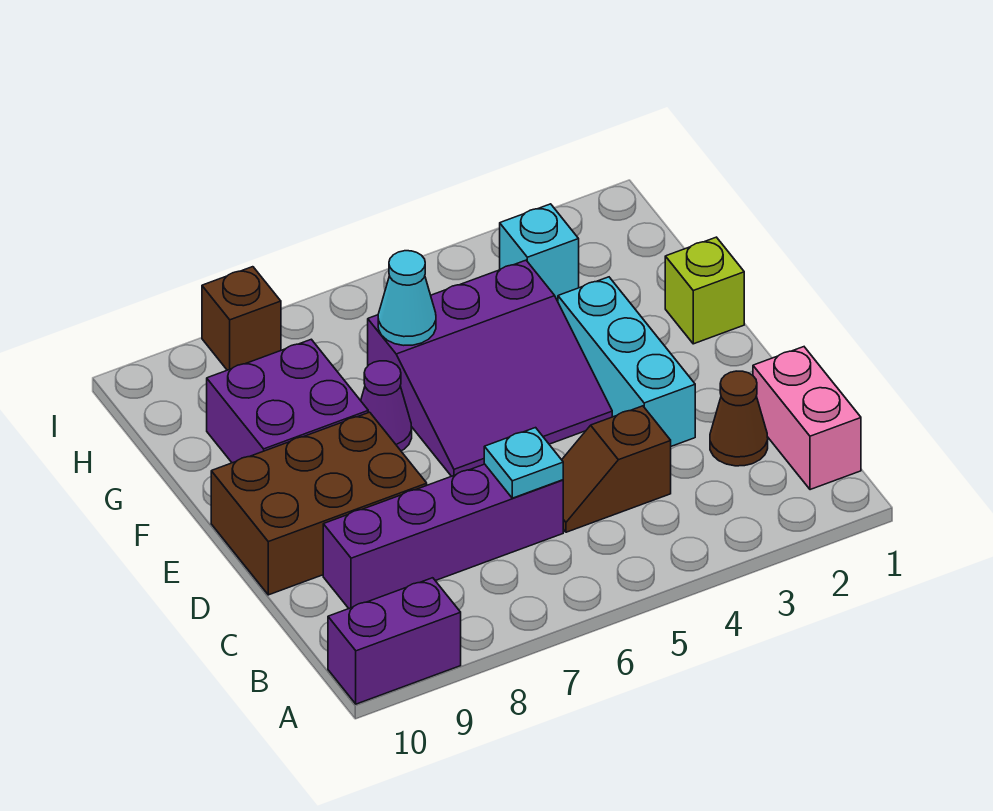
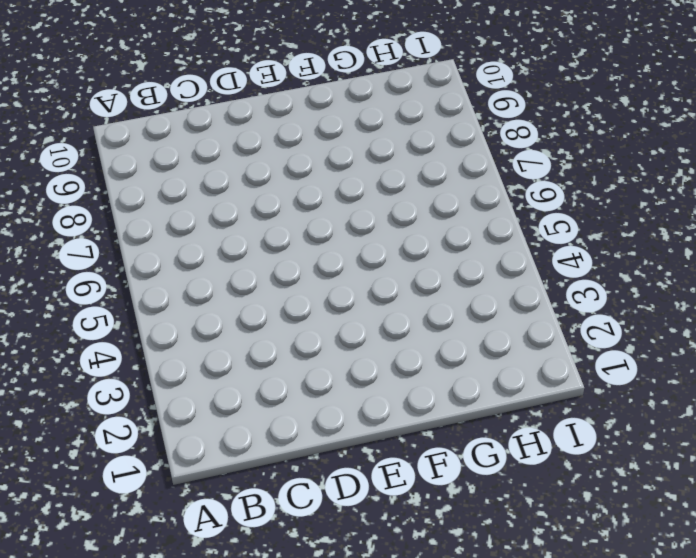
none -> purple 1x2 brick [328,578,461,704]
none -> pink 1x2 brick [753,347,861,490]
none -> brown 1x1 cone [710,371,768,466]

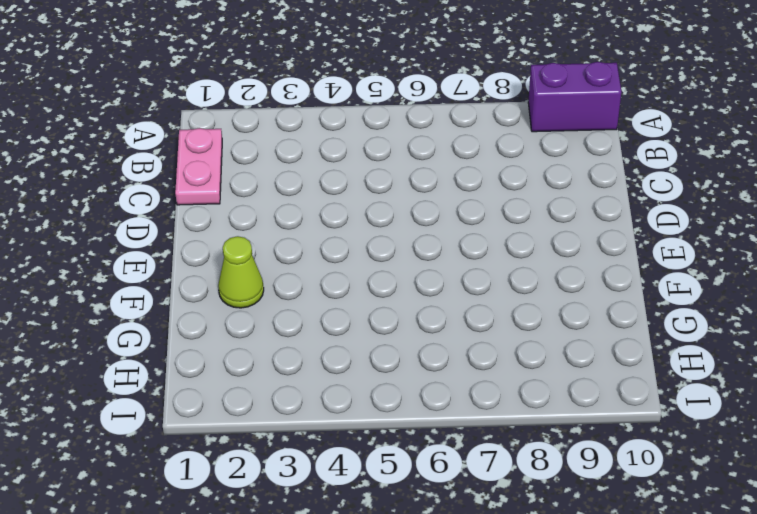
pink 1x2 plate [175,128,222,205] -> pink 1x2 brick [753,347,861,490]
lime 1x1 cone [218,236,264,308] -> none
none -> brown 1x1 cone [710,371,768,466]
none -> brown 1x2 slope [562,406,671,532]
none -> purple 1x4 brick [323,464,563,608]

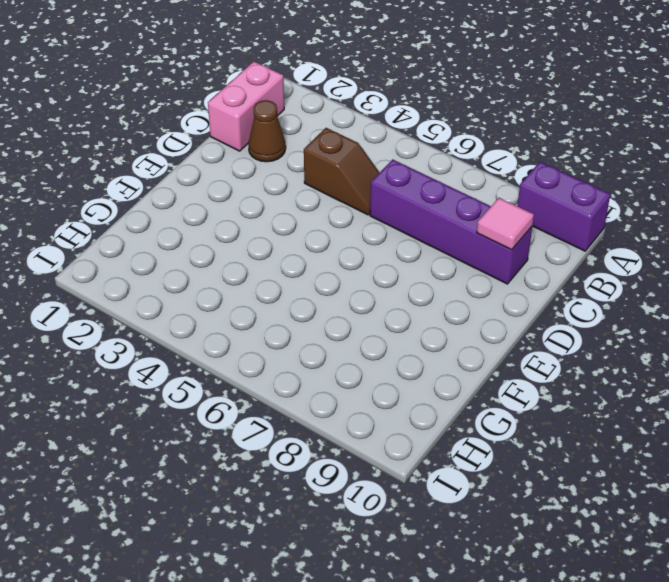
pink 1x1 tile [477,198,534,250] -> none
none -> cyan 1x3 brick [558,277,695,446]
none -> brown 2x3 brick [211,412,427,595]
none -> purple 3x3 slope [368,260,612,476]

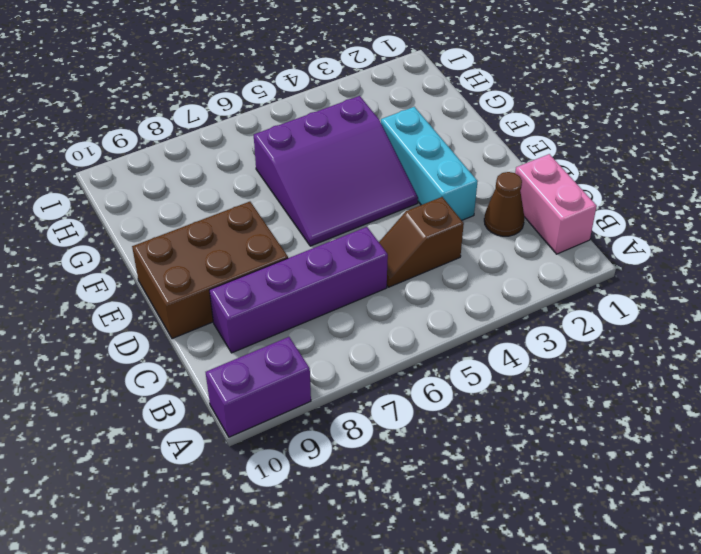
none -> lime 1x1 brick [665,237,744,344]
none -> purple 1x1 cone [361,361,412,451]
none -> purple 2x2 brick [207,339,368,463]

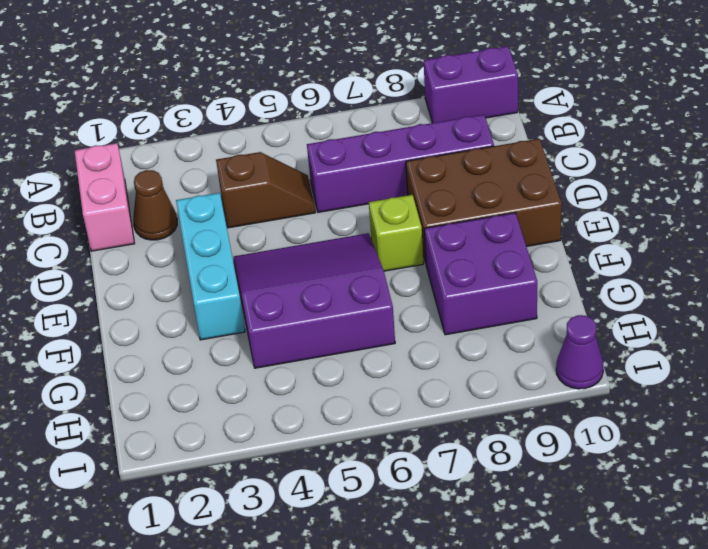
lime 1x1 brick [369,195,423,271] -> lime 1x1 brick moved to [665,237,744,344]
purple 1x1 cone [556,315,603,389] -> purple 1x1 cone moved to [361,361,412,451]
none -> cyan 1x1 brick [500,204,579,300]
none -> brown 1x1 brick [202,267,281,370]
none -> cyan 1x1 plate [484,428,563,498]

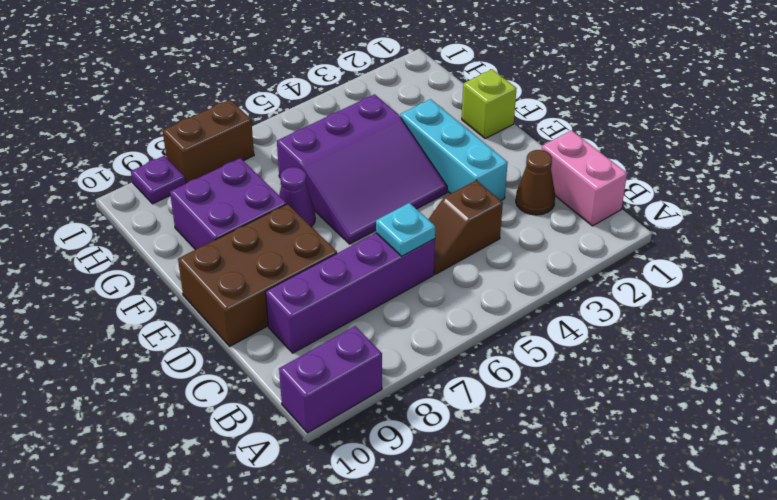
brown 1x2 brick [163,100,254,184] -> brown 1x1 brick [202,267,281,370]
purple 1x1 plate [131,156,185,204] -> none
none -> cyan 1x1 brick [500,204,579,300]
none -> cyan 1x1 cone [378,251,436,345]

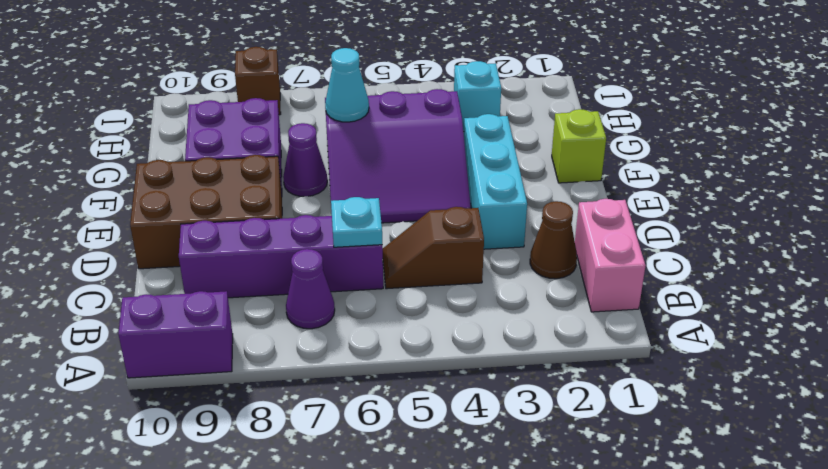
purple 1x1 cone [286,249,335,329] -> none

